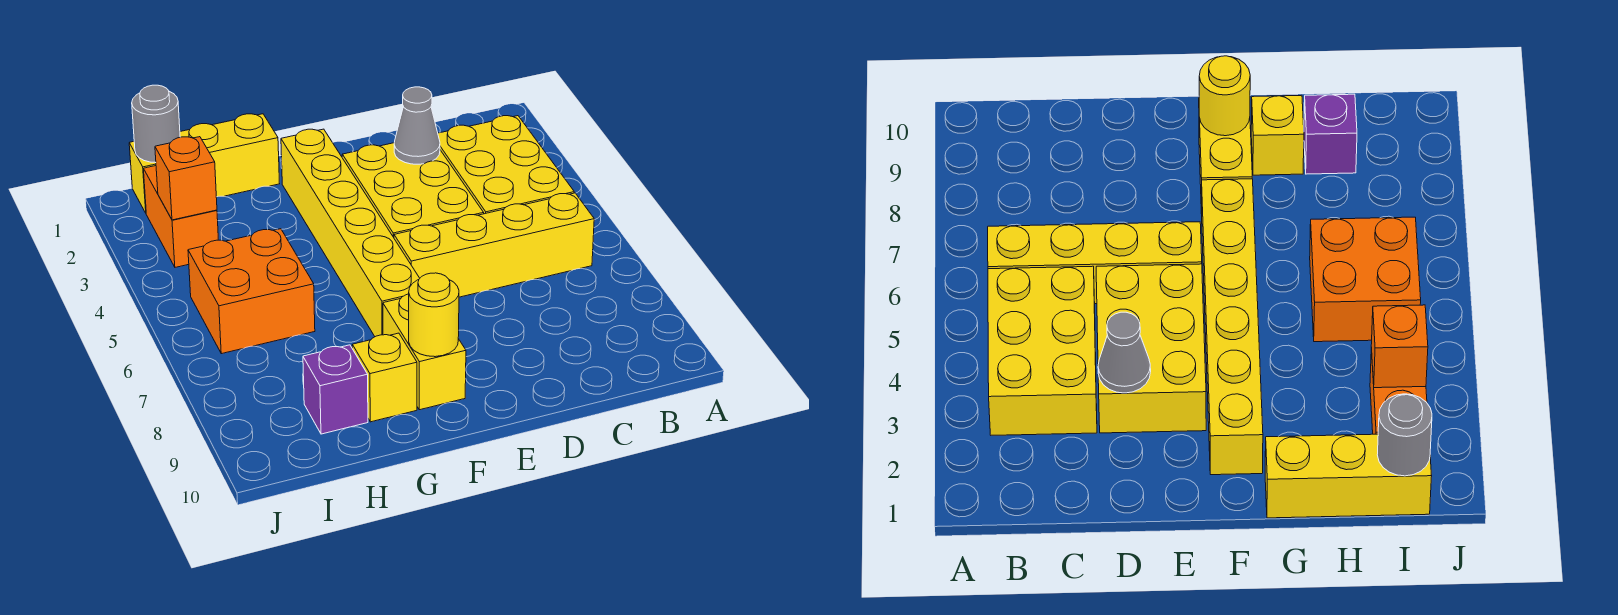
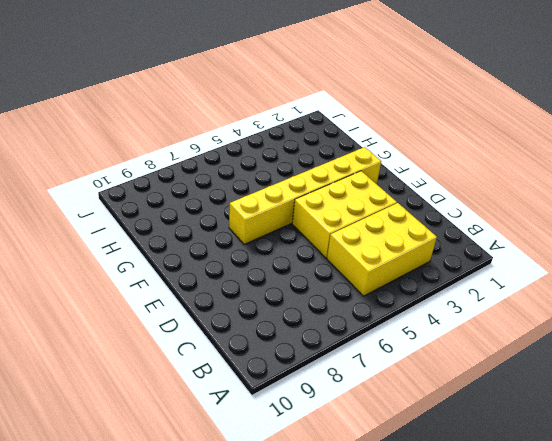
none -> yellow 1x4 brick [394,193,594,297]
none -> yellow 1x2 brick [383,294,466,410]
none -> yellow 1x3 brick [129,114,280,213]

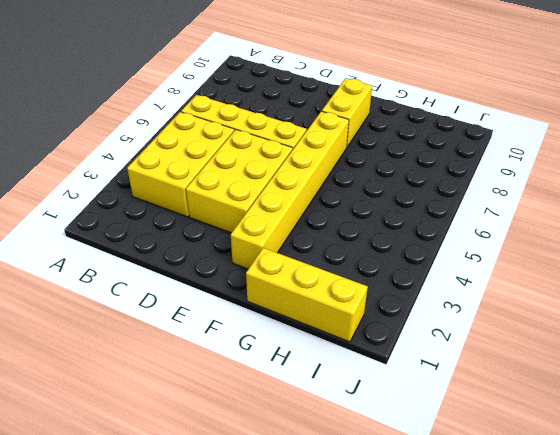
none -> yellow 1x1 brick [352,333,417,422]
none -> orange 2x2 brick [188,229,315,354]
none -> purple 1x1 brick [303,345,368,434]

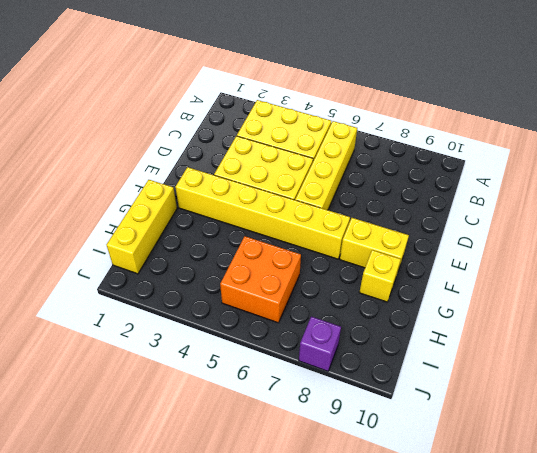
purple 1x1 brick [299,317,341,371] -> purple 1x1 brick moved to [303,345,368,434]
none -> orange 1x2 brick [144,166,218,267]
none -> grey 1x1 cone [394,87,440,164]
none -> yellow 1x1 round brick [409,273,459,357]

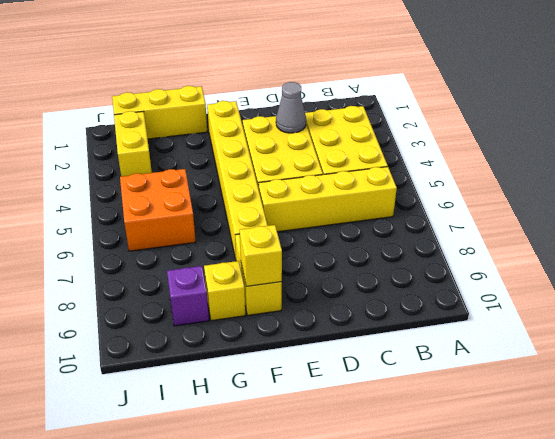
yellow 1x1 brick [240,225,282,286] -> yellow 1x1 round brick [409,273,459,357]
yellow 1x2 brick [114,111,152,176] -> orange 1x2 brick [144,166,218,267]
none -> grey 1x1 round brick [132,85,180,163]
none -> orange 1x1 brick [155,137,217,220]

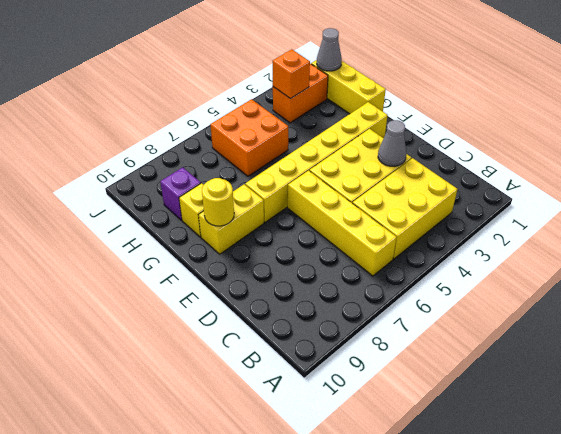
grey 1x1 cone [317,28,342,71] -> grey 1x1 round brick [132,85,180,163]

